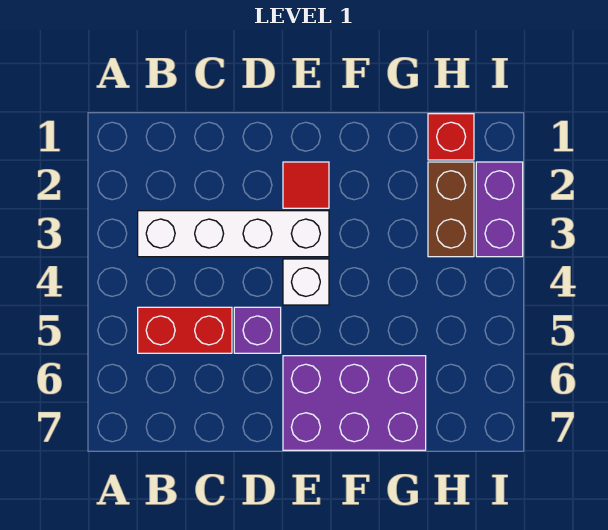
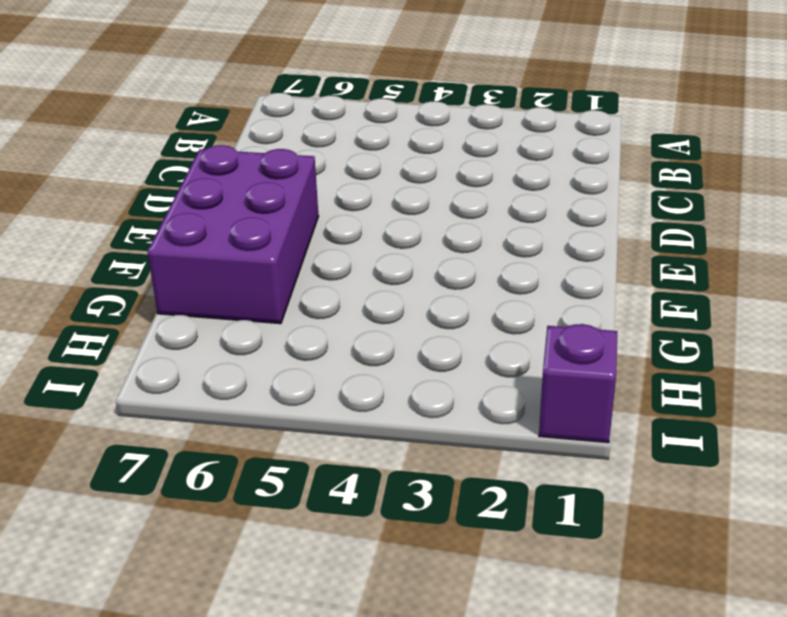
purple 1x1 brick [539,324,618,443] -> purple 1x1 brick moved to [234,307,281,353]
none -> white 1x4 brick [138,211,329,257]
none -> red 1x2 brick [138,307,232,353]

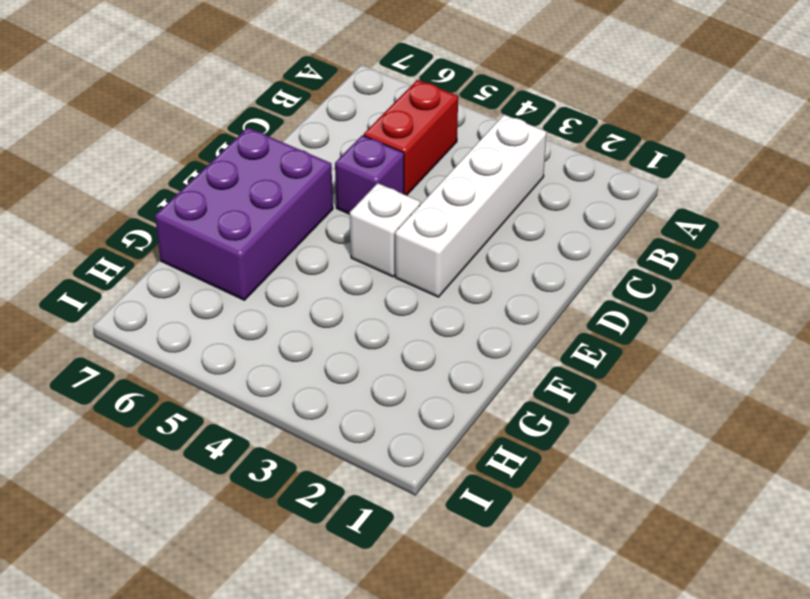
none -> red 1x1 tile [283,162,329,208]
none -> red 1x1 brick [428,114,474,160]

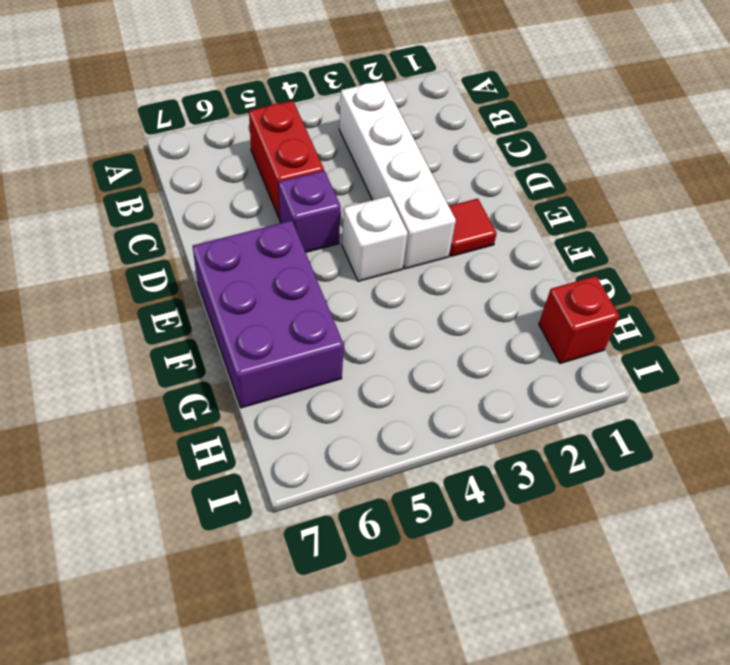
none -> brown 1x2 brick [428,162,474,257]
none -> purple 1x2 brick [476,162,523,257]

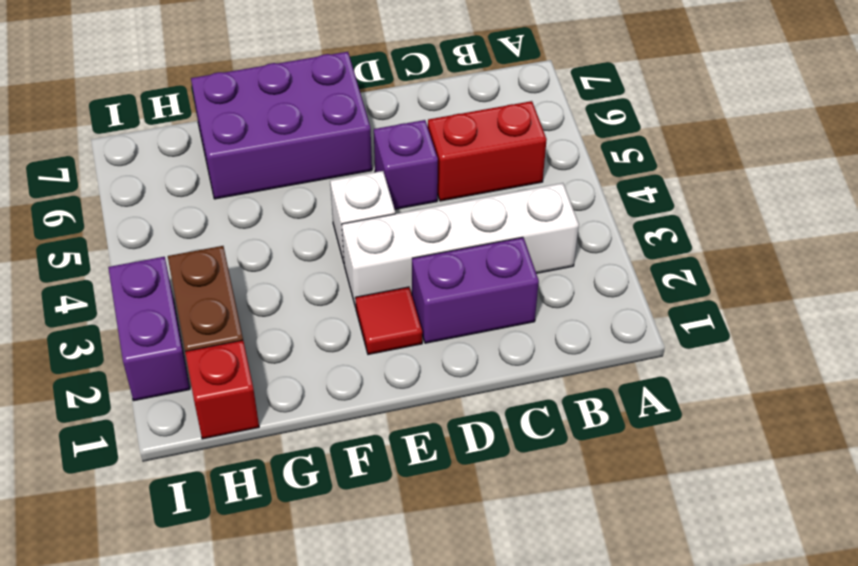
purple 1x2 brick [412,237,539,343] -> none

